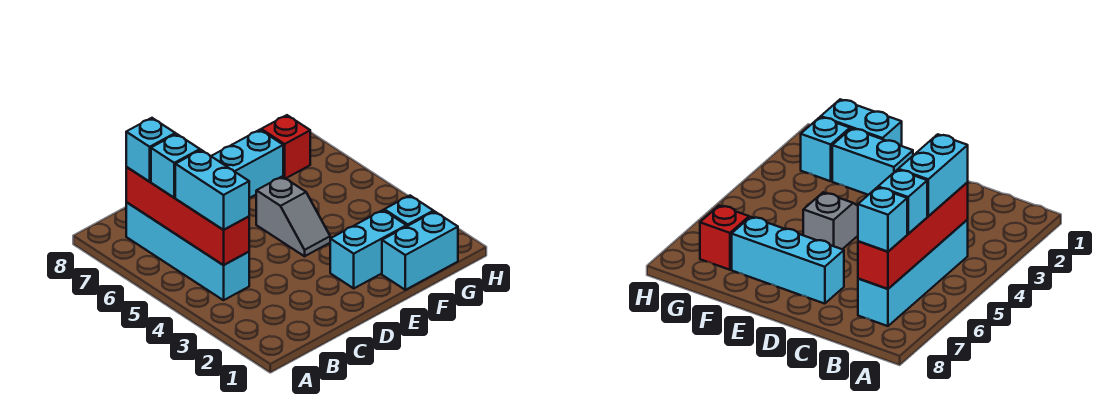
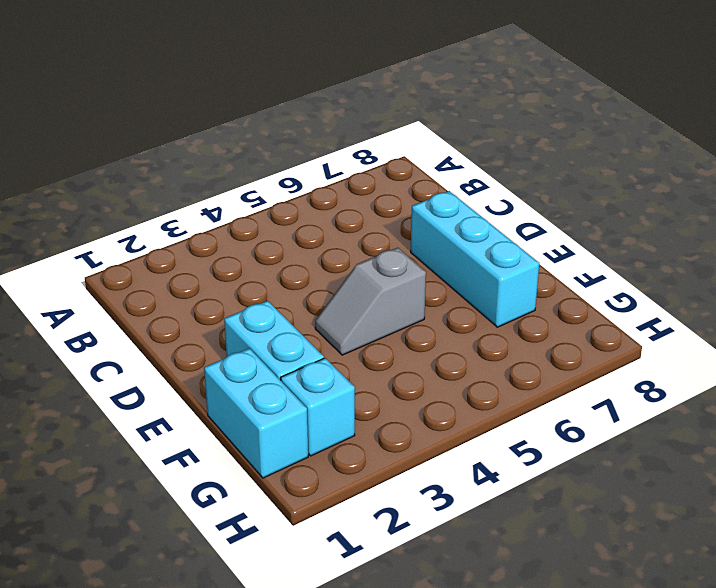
none -> cyan 1x4 brick [126,202,249,300]
none -> red 1x1 brick [261,115,310,179]

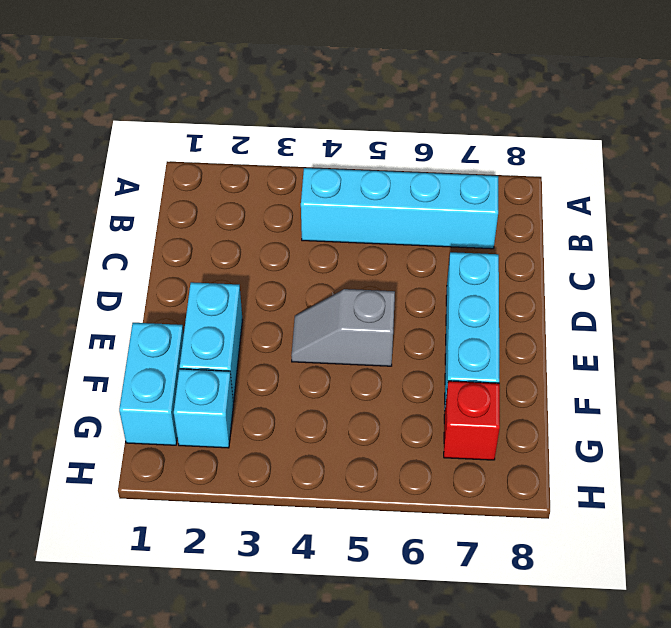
none -> red 1x4 brick [126,167,249,265]
none -> cyan 1x2 brick [175,150,249,230]

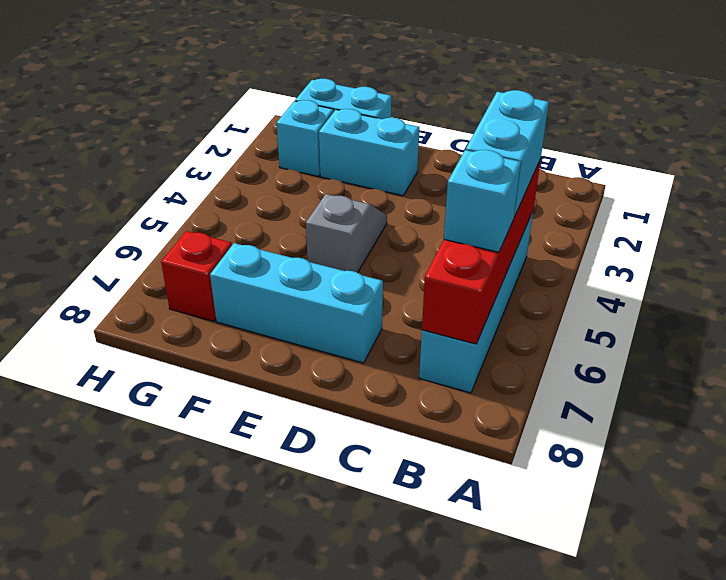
none -> cyan 1x1 brick [126,118,175,182]

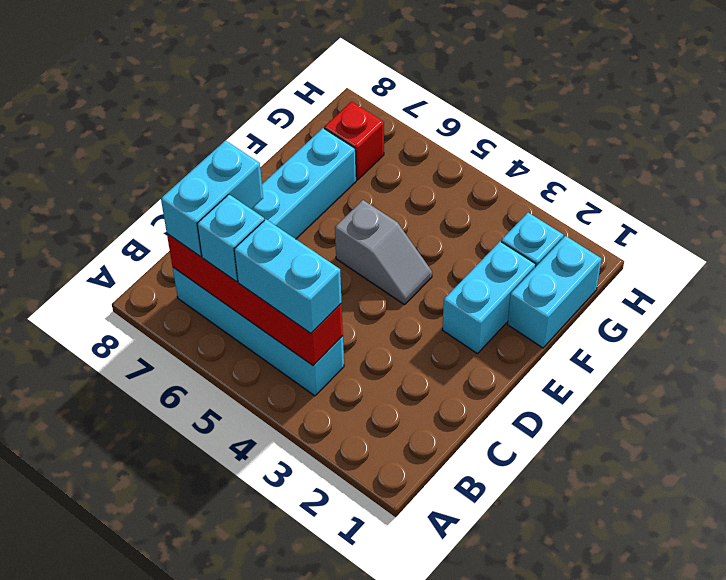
cyan 1x2 brick [161,141,263,256] -> cyan 1x1 brick [126,118,175,182]

